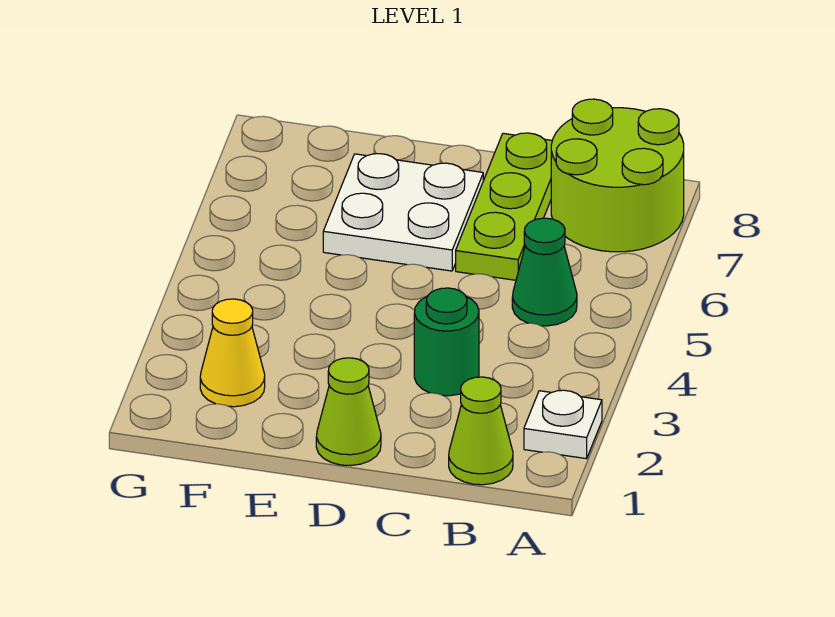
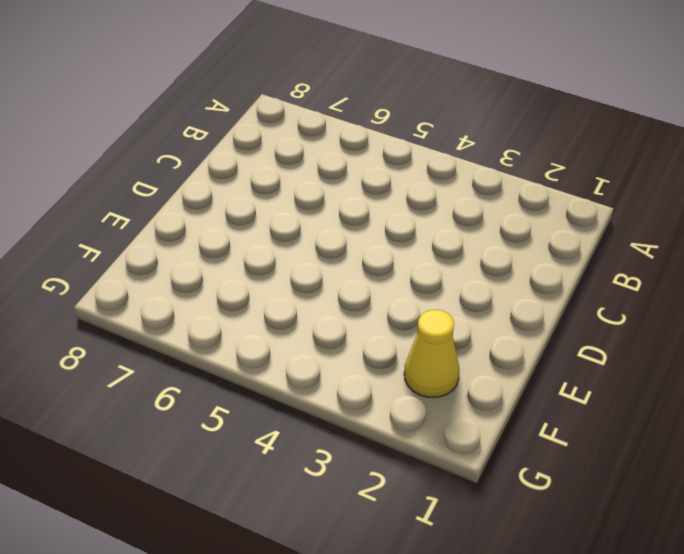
none -> white 1x1 plate [524,390,602,459]
none -> lime 2x2 round brick [551,99,684,252]

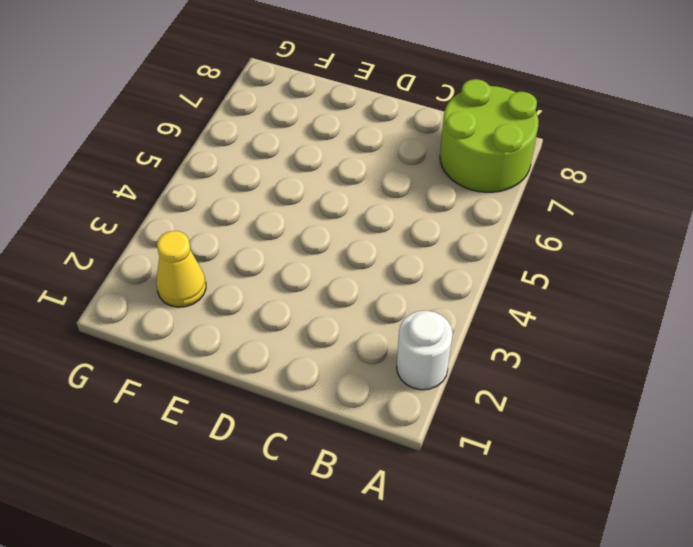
white 1x1 round brick [397,311,453,390] -> white 1x1 plate [524,390,602,459]
none -> lime 1x1 cone [449,377,513,485]
none -> green 1x1 cone [512,218,577,326]

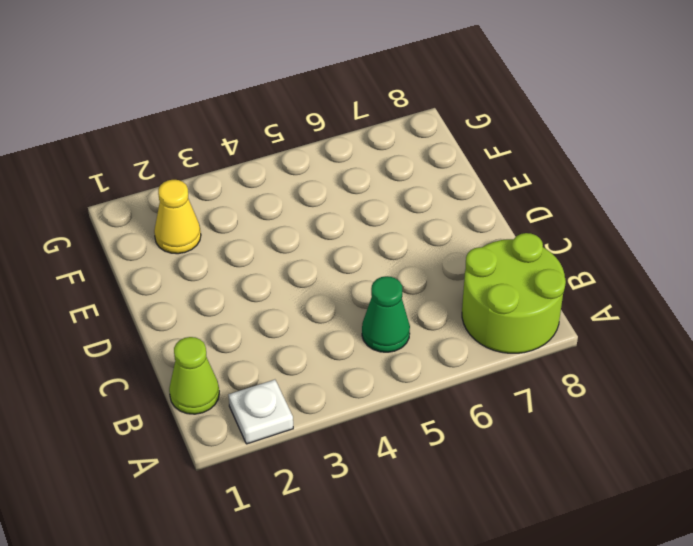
none -> green 1x1 round brick [414,288,479,396]
none -> lime 1x3 plate [456,133,552,280]

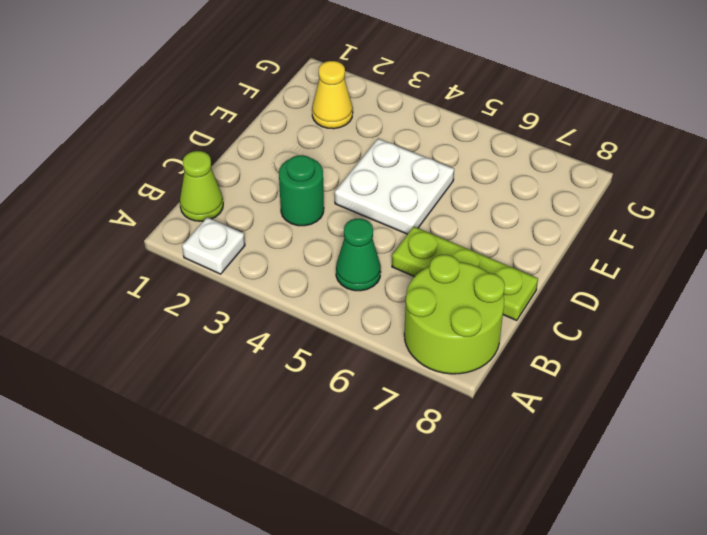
white 2x2 plate [335,139,454,234] -> white 2x2 plate moved to [323,154,483,271]
none -> lime 1x1 cone [316,358,381,466]

